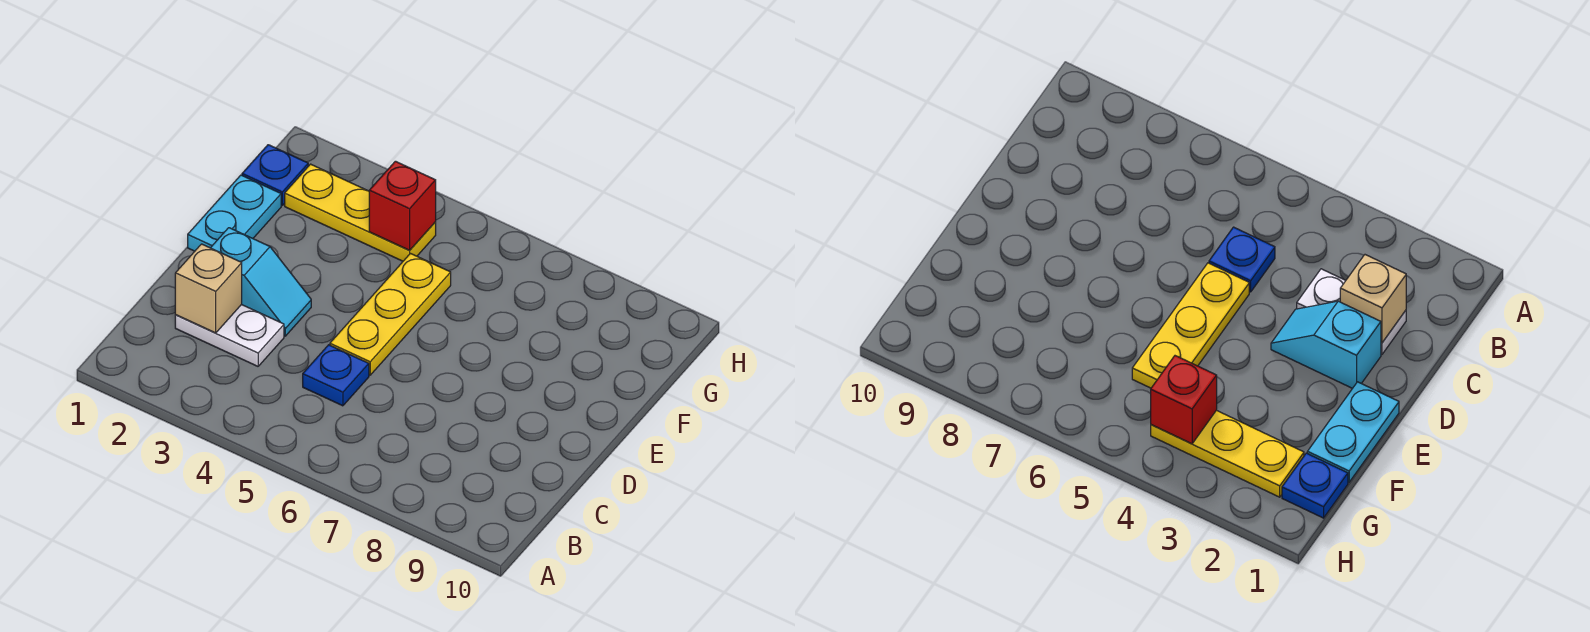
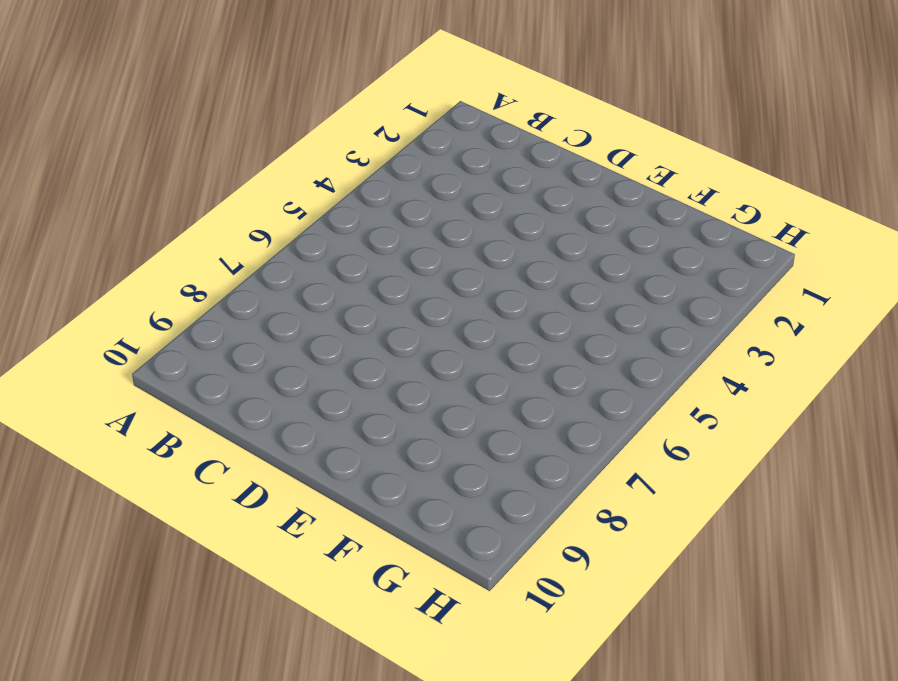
none -> white 1x2 plate [175,305,284,366]
none -> blue 1x1 plate [303,345,369,406]

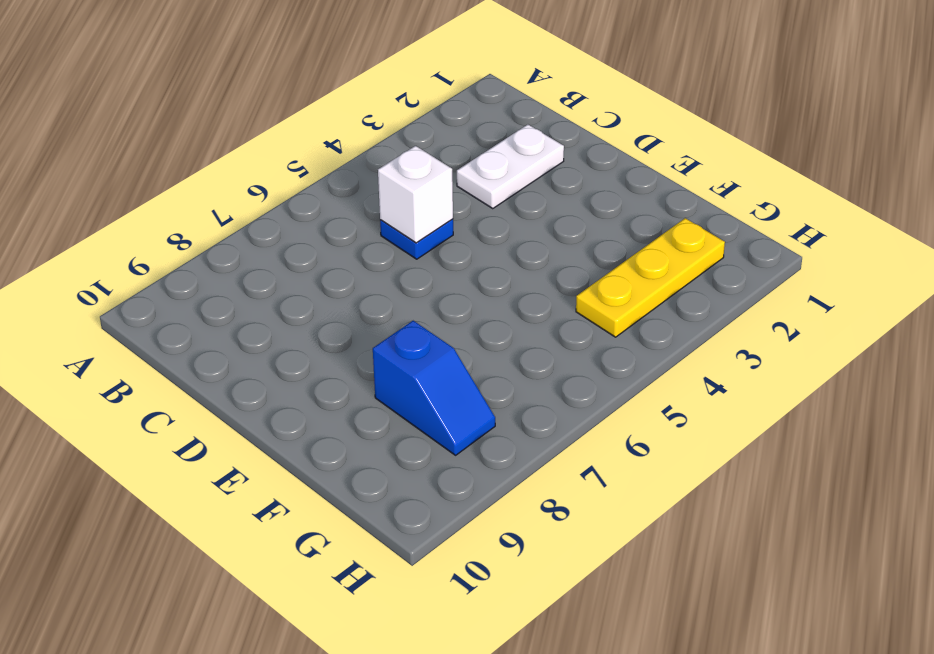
white 1x1 brick [378,146,453,243] -> none
blue 1x2 slope [373,321,495,455] -> none
none -> cyan 1x2 slope [211,228,311,336]
none -> yellow 1x3 plate [330,254,451,375]

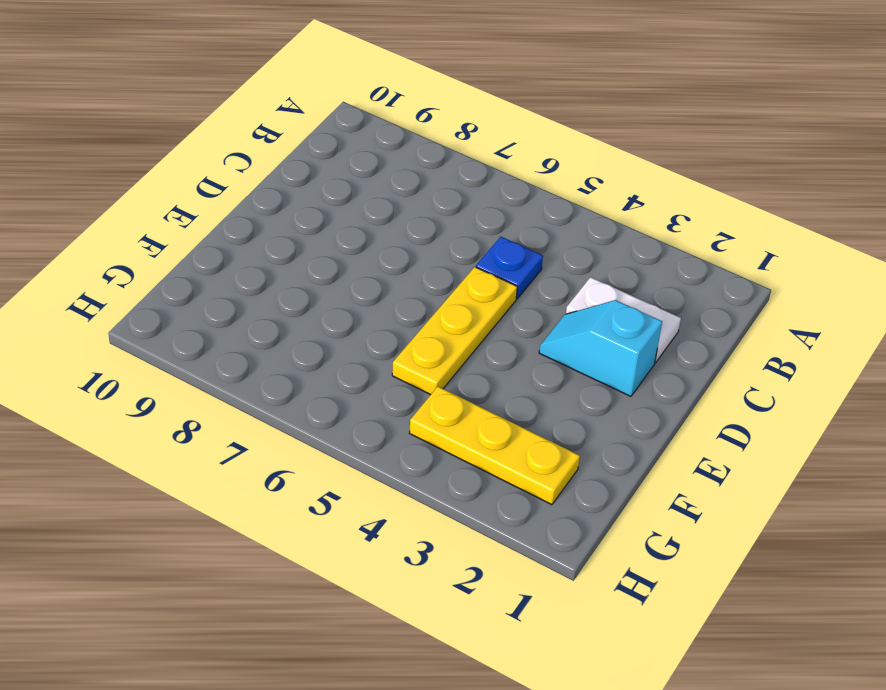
none -> cyan 1x2 plate [188,175,281,251]
none -> blue 1x1 plate [242,145,308,205]

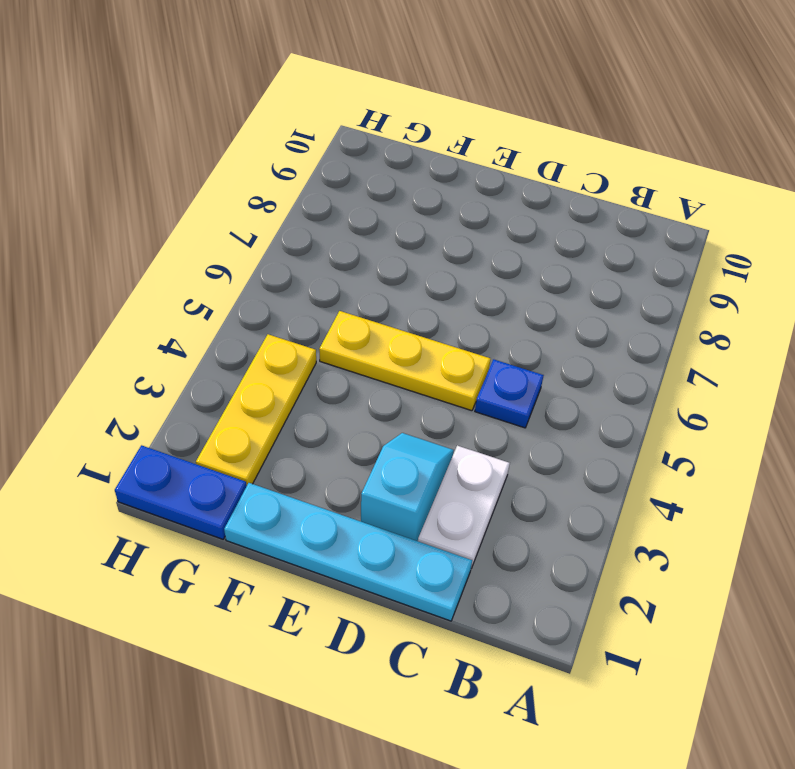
cyan 1x4 plate [224,483,472,621] -> cyan 1x2 plate [188,175,281,251]
blue 1x2 plate [115,445,247,539] -> blue 1x1 plate [242,145,308,205]
none -> tan 1x1 brick [175,244,242,333]
none -> red 1x1 brick [369,161,436,250]

